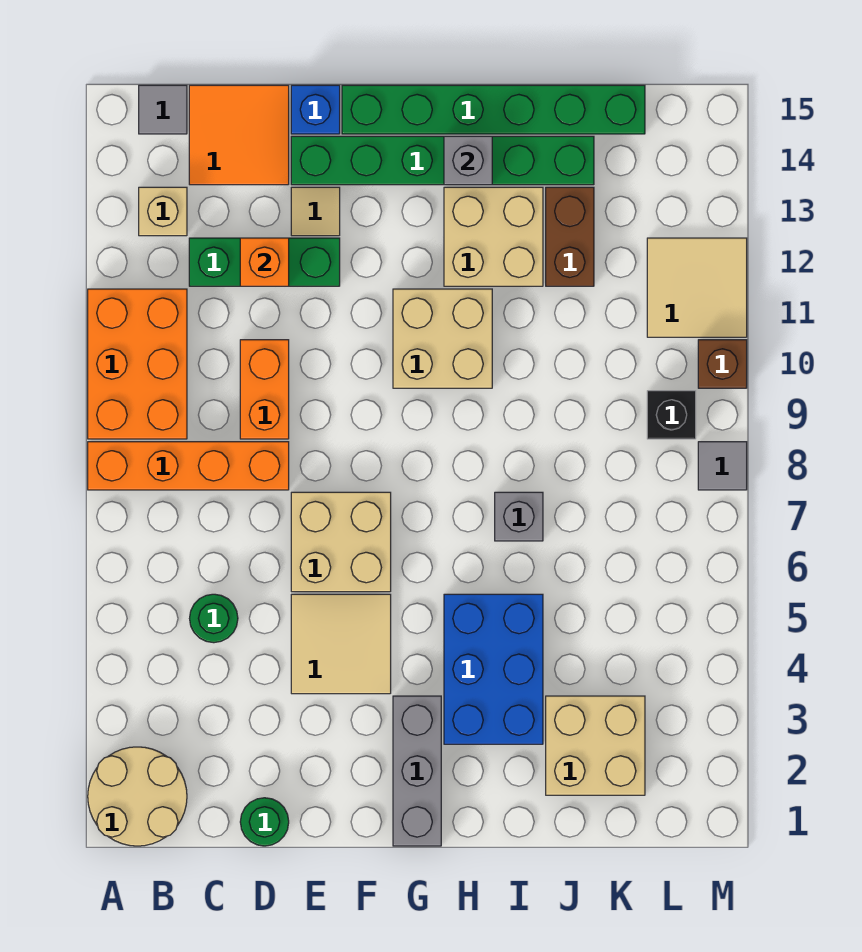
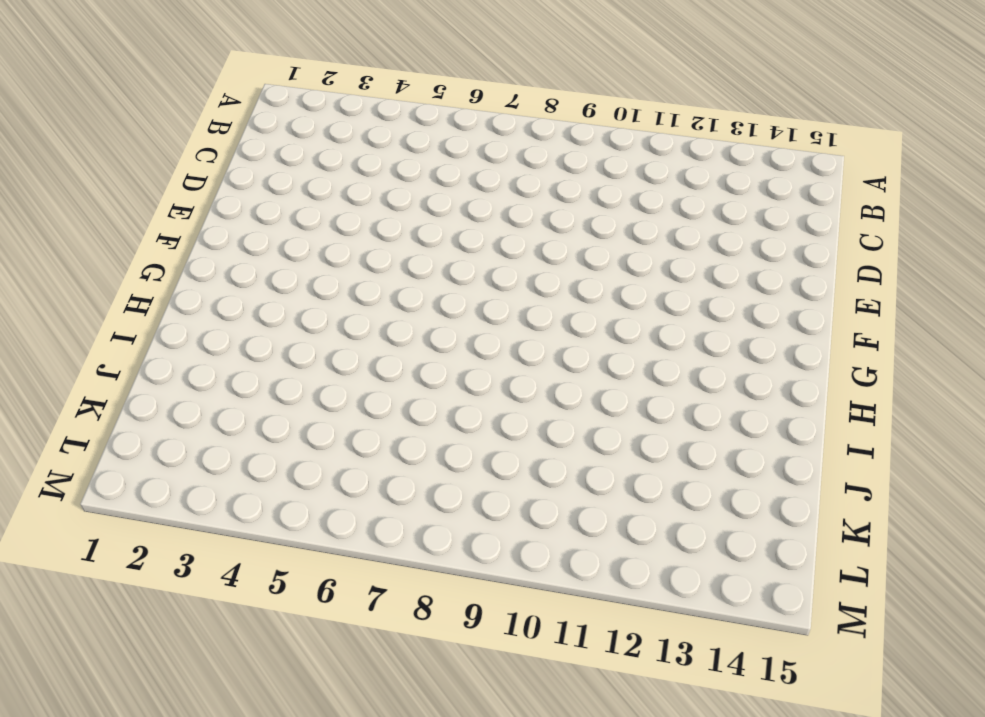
none -> tan 2x2 round brick [88,747,187,846]
none -> orange 1x4 brick [88,442,289,490]
none -> orange 2x3 brick [88,289,187,439]

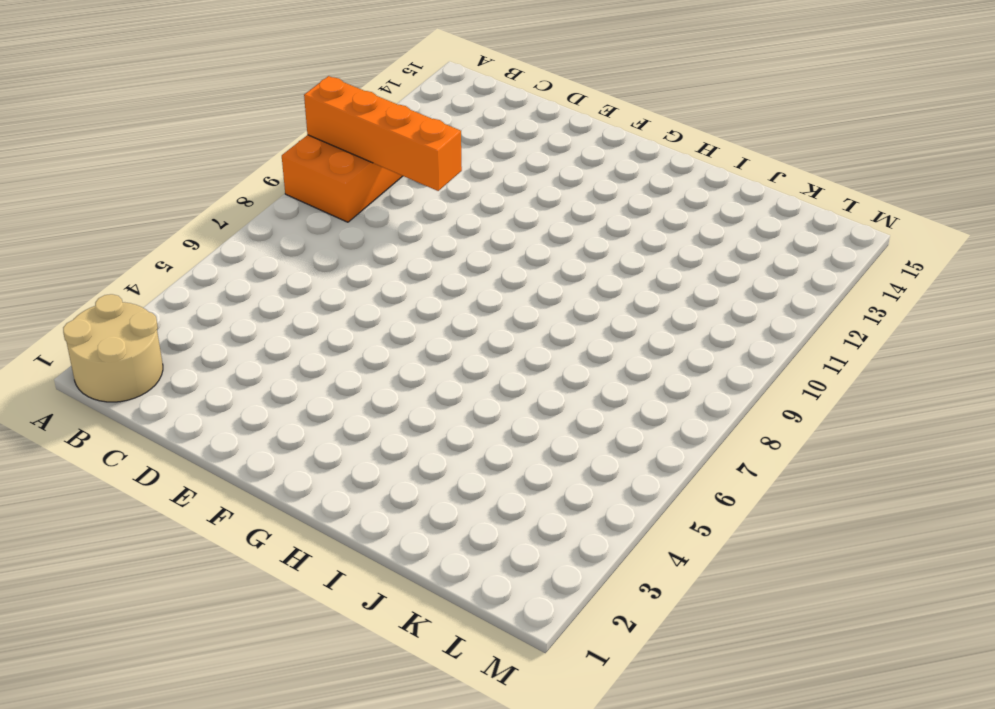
orange 1x4 brick [304,76,462,191] -> orange 1x4 brick moved to [88,442,289,490]
none -> tan 1x1 brick [139,187,187,236]
none -> grey 1x1 tile [139,85,187,134]
none -> green 1x1 round brick [190,594,238,643]

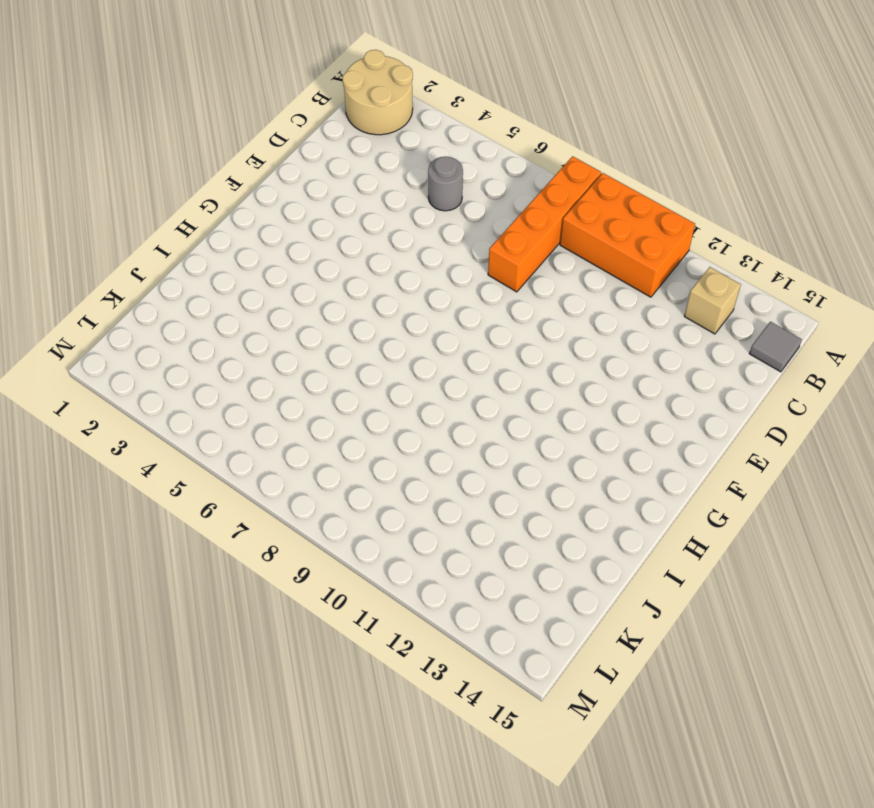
grey 1x1 round brick [428,156,463,211] -> green 1x1 round brick [190,594,238,643]
none -> green 1x3 brick [189,238,340,286]
none -> orange 2x2 tile [189,85,289,185]
none -> green 1x1 round brick [240,798,289,846]

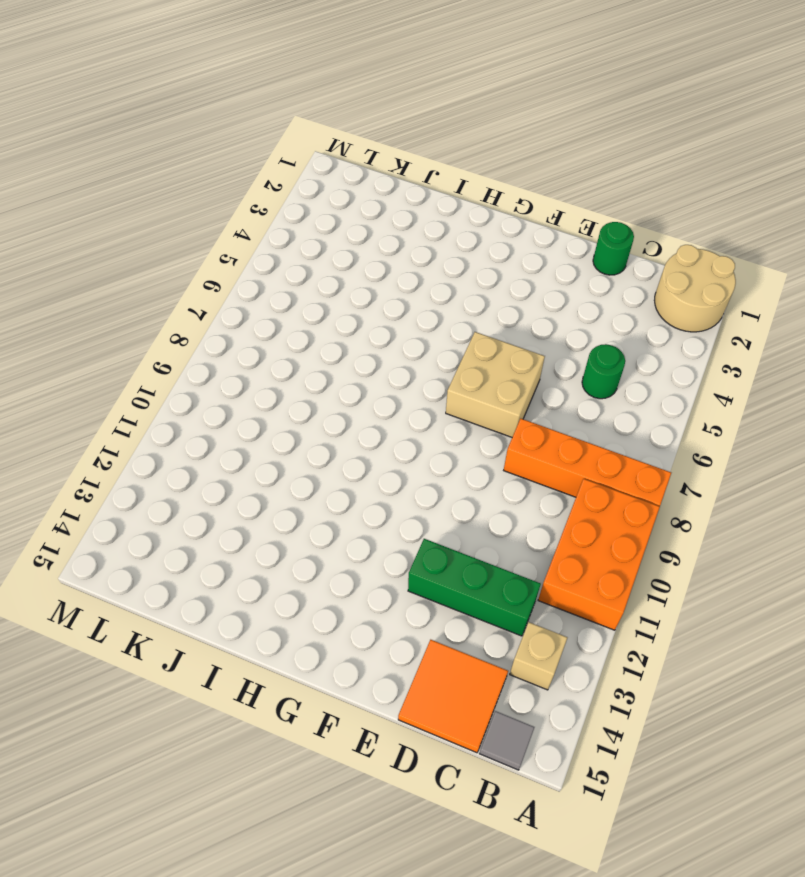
none -> orange 1x2 brick [240,340,289,439]
none -> tan 2x2 tile [291,594,391,694]
none -> tan 1x1 tile [291,187,340,236]

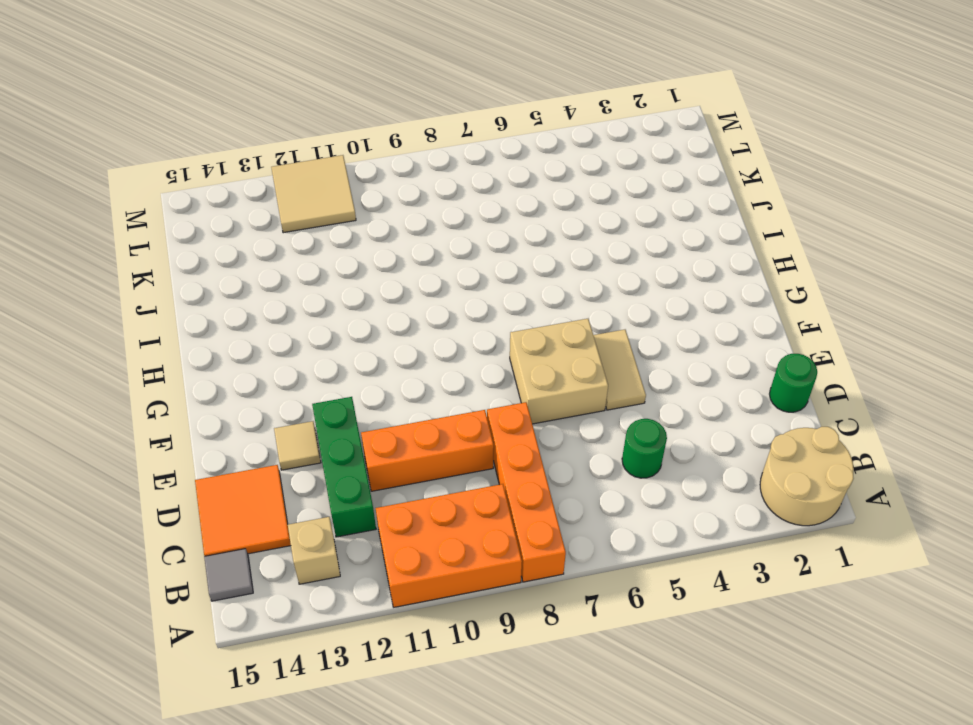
orange 1x3 brick [361,410,494,491] -> orange 1x2 brick [240,340,289,439]
tan 1x2 tile [593,330,646,410] -> tan 2x2 tile [291,594,391,694]
none -> green 1x6 brick [291,136,594,185]
none -> blue 1x1 brick [291,85,340,134]
none -> green 1x6 brick [342,85,645,134]

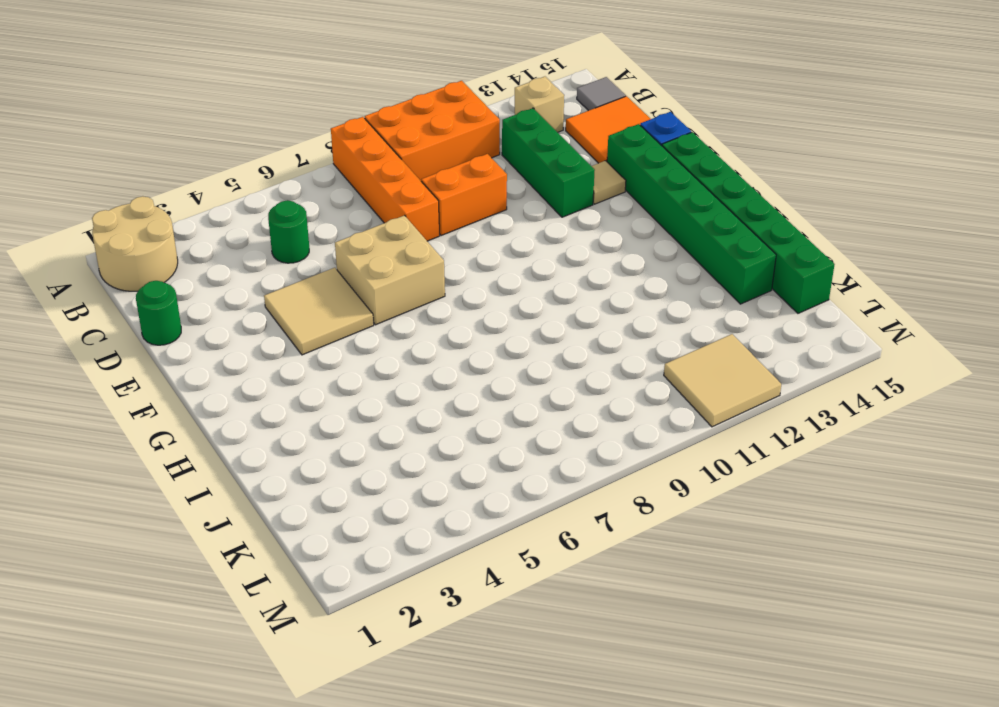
none -> grey 1x3 brick [393,696,441,846]
none -> tan 2x2 brick [393,289,492,388]
none -> blue 2x3 brick [444,594,543,744]

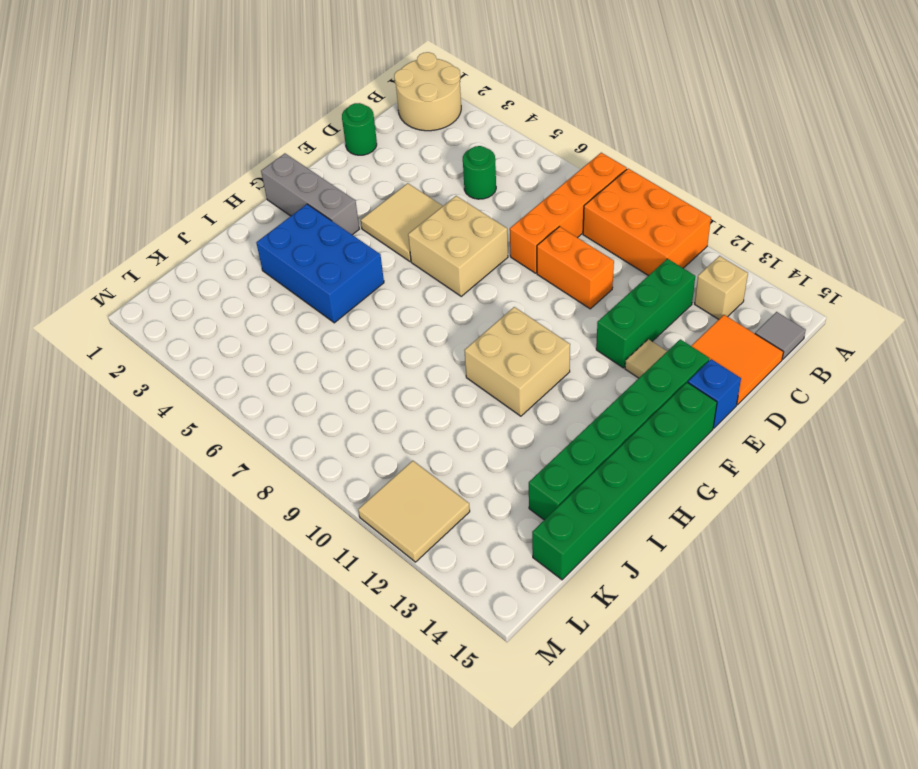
none -> tan 2x2 brick [444,187,543,286]
none -> grey 1x1 brick [495,492,543,541]
none -> tan 2x2 brick [546,696,645,795]

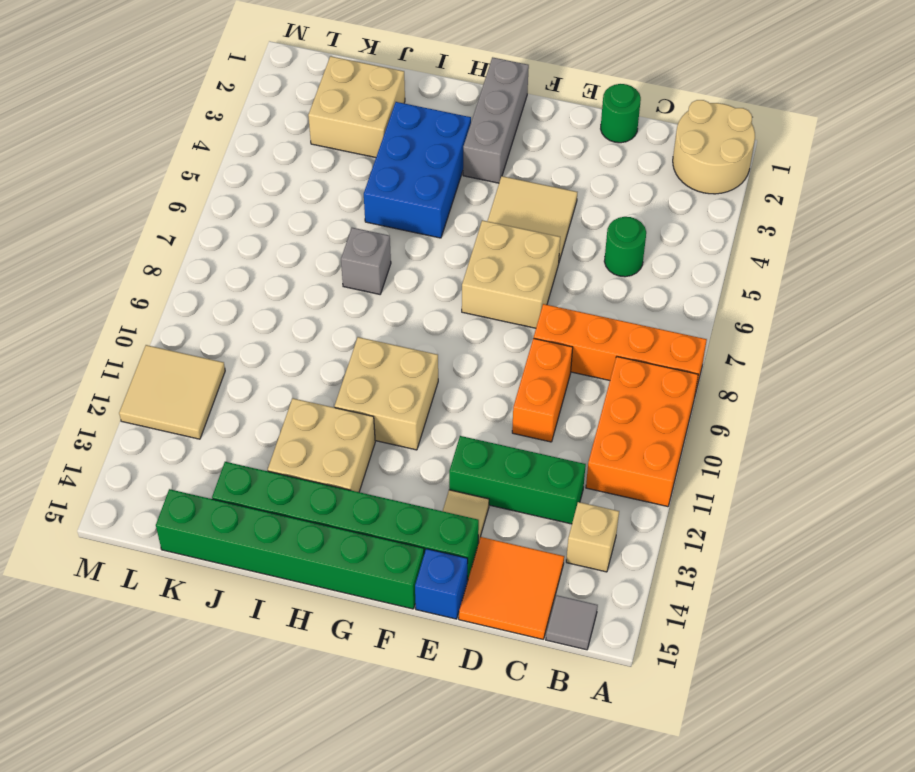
none -> brown 1x2 brick [546,187,594,286]
none -> black 1x1 brick [647,391,696,439]
none -> grey 1x1 tile [698,442,747,490]

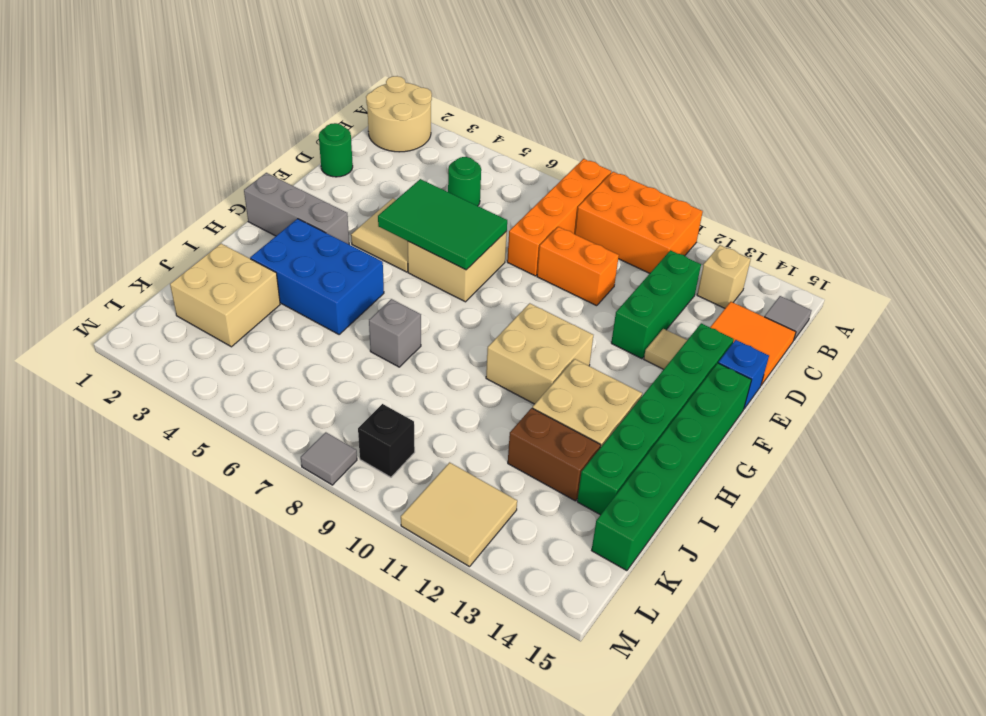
green 2x3 tile [378,179,507,270] -> none
none -> brown 1x1 brick [698,340,747,388]
none -> orange 1x1 brick [240,238,289,286]
none -> grey 1x1 brick [444,136,492,185]

